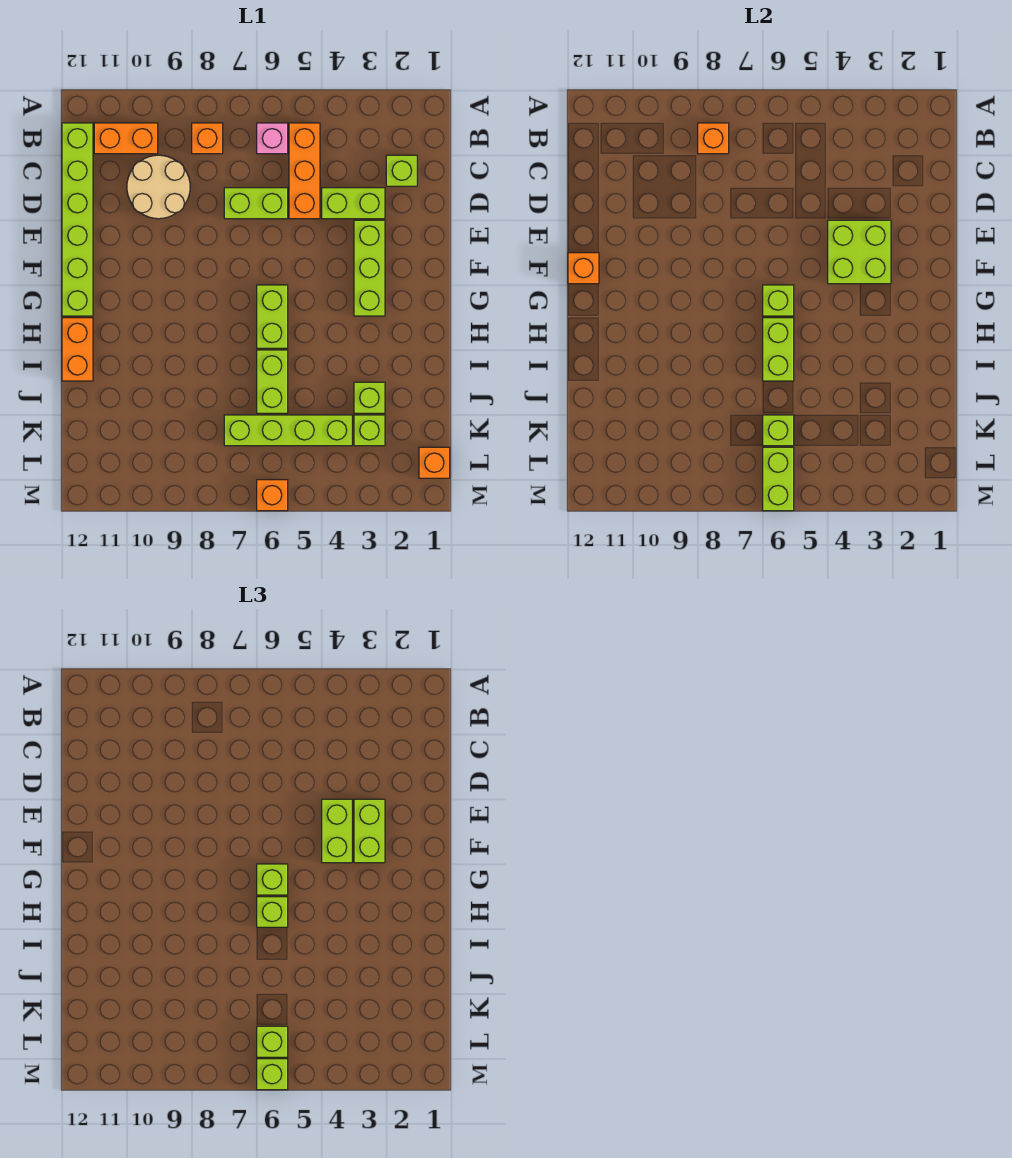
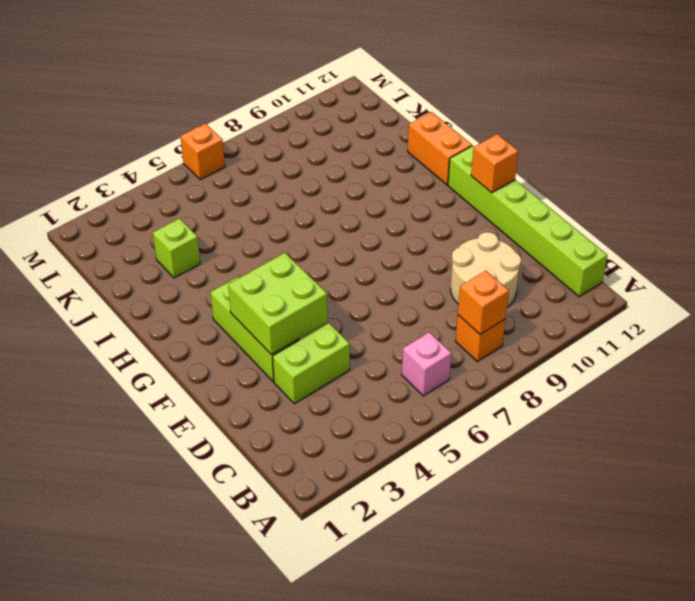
none -> orange 1x3 brick [289,123,320,219]
none -> orange 1x2 brick [94,123,158,154]
none -> lime 1x1 brick [386,155,417,186]
none -> lime 1x2 brick [224,188,288,219]

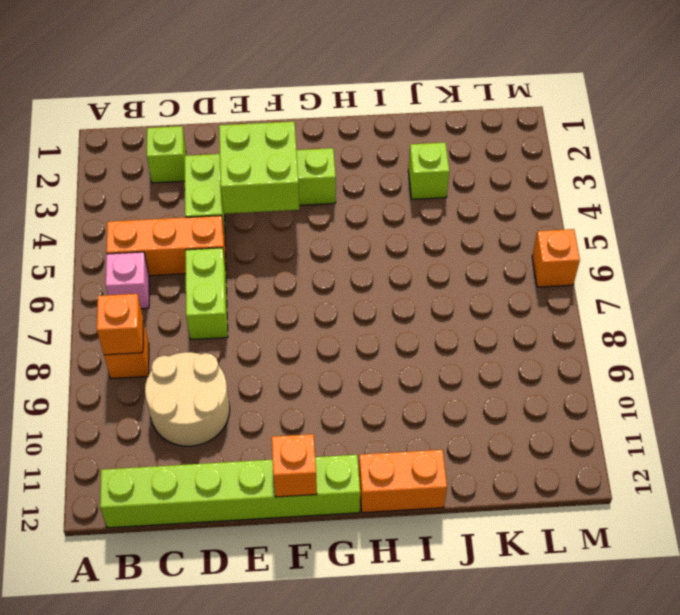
none -> orange 1x2 brick [94,123,158,154]
none -> lime 1x2 brick [257,285,288,348]
none -> lime 1x2 brick [257,350,288,413]
none -> lime 1x1 brick [354,415,385,446]

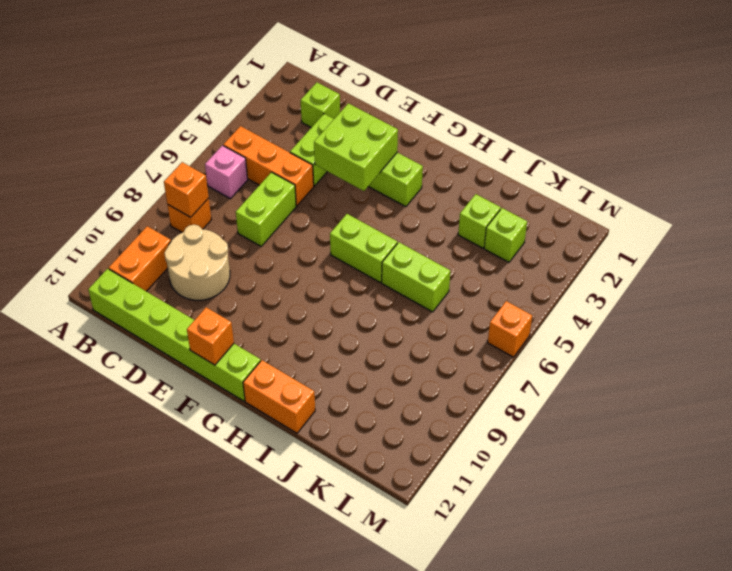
none -> lime 1x4 brick [224,415,352,446]
none -> orange 1x1 brick [419,447,450,478]
none -> lime 1x1 brick [763,285,794,316]
none -> lime 1x2 brick [763,318,794,381]

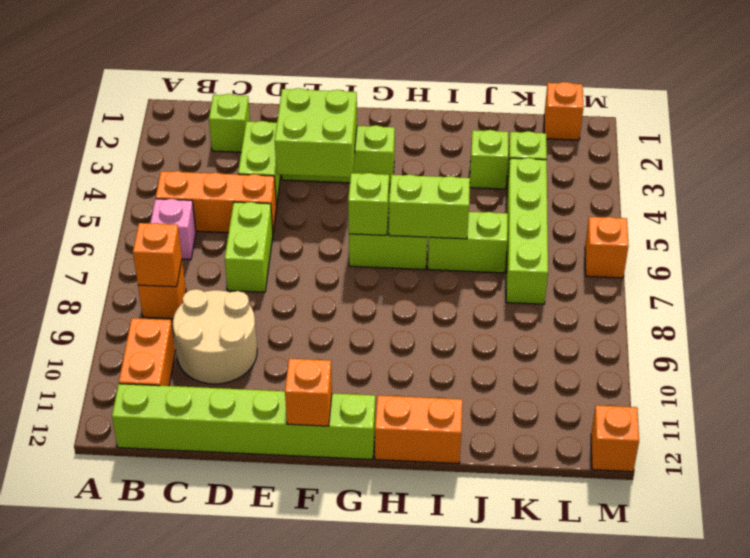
orange 1x1 brick [591,405,639,472] -> none
none -> lime 1x1 brick [763,415,794,446]
none -> lime 1x2 brick [763,447,794,511]
none -> lime 1x2 brick [354,799,385,863]
none -> lime 1x2 brick [322,799,352,863]

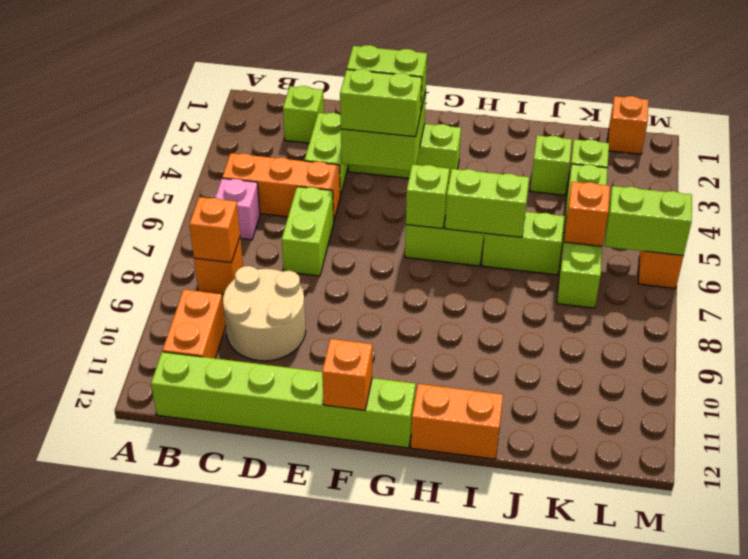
orange 1x1 brick [564,182,610,246] -> lime 1x1 brick [763,415,794,446]
none -> lime 1x1 brick [257,864,288,895]
none -> lime 1x1 brick [257,897,288,927]
none -> lime 1x1 brick [257,1026,288,1057]
none -> lime 1x1 brick [257,1059,288,1090]

